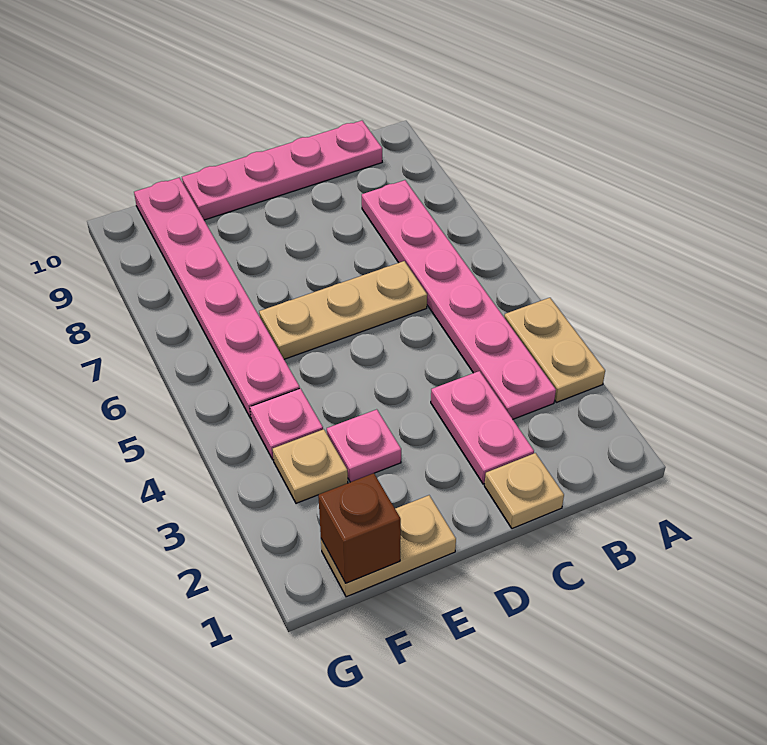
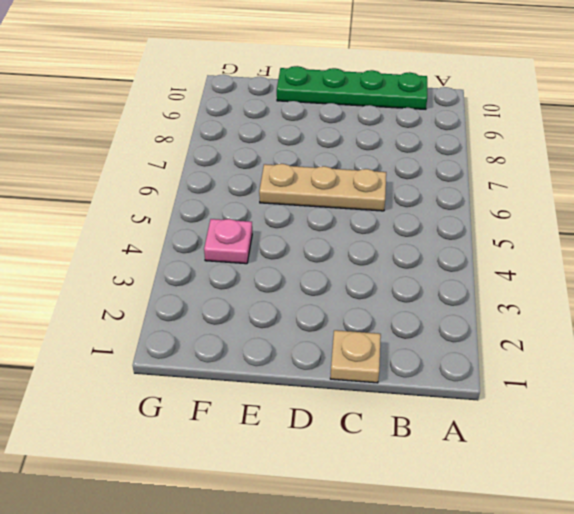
green 1x4 plate [277,66,427,109] -> pink 1x4 plate [182,121,382,220]
none -> tan 1x2 plate [504,298,605,402]
none -> pink 1x6 plate [362,180,556,419]
none -> pink 1x2 plate [431,371,534,484]

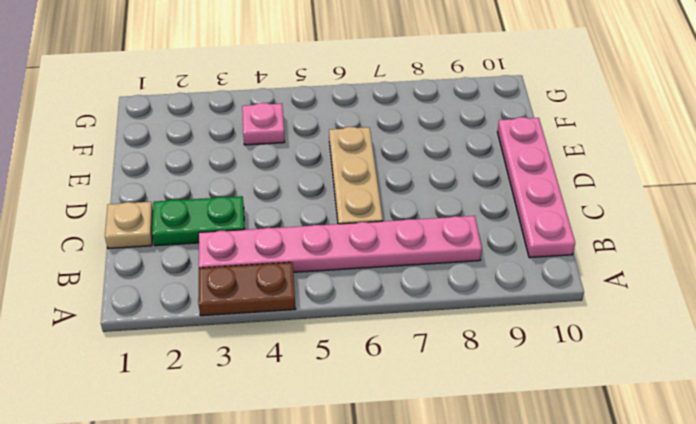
brown 1x2 plate [198,262,296,316] -> tan 1x2 plate [504,298,605,402]
green 1x2 plate [152,196,245,246] -> pink 1x2 plate [431,371,534,484]
none -> tan 1x2 plate [321,495,456,597]
none -> pink 1x1 plate [327,409,401,482]
none -> tan 1x1 plate [273,429,348,503]

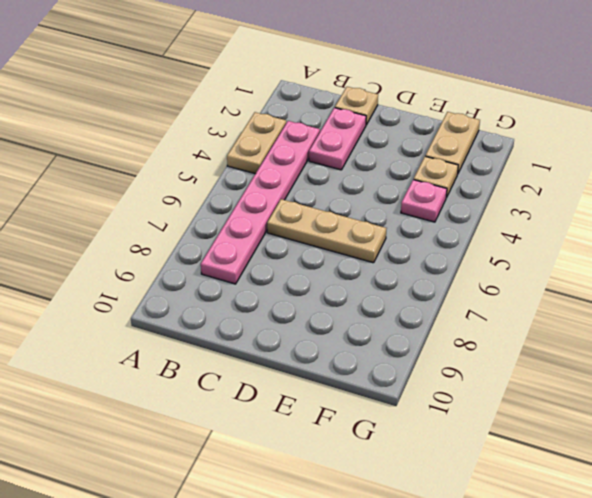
tan 1x2 plate [425,112,480,173] -> tan 1x2 plate turned to [321,495,456,597]
none -> pink 1x4 plate [182,121,382,220]
none -> pink 1x1 plate [327,409,401,482]
none -> pink 1x6 plate [134,178,300,418]

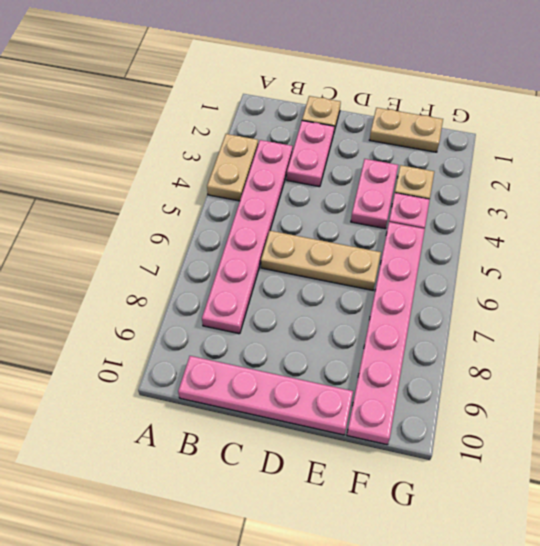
pink 1x2 plate [351,159,398,229] -> pink 1x1 plate [327,409,401,482]
none -> brown 1x1 brick [318,473,401,583]

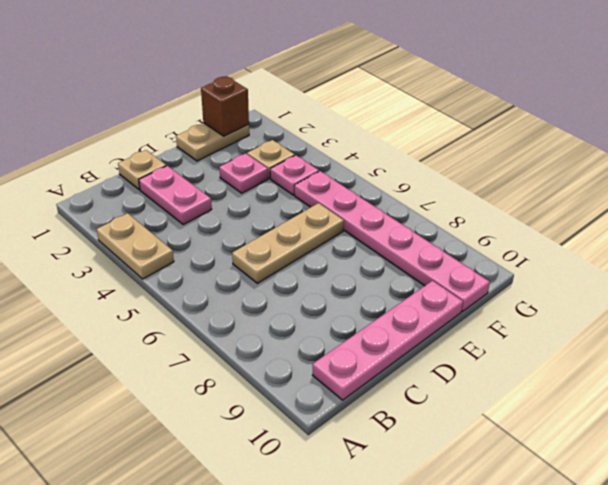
none -> pink 1x6 plate [362,180,556,419]

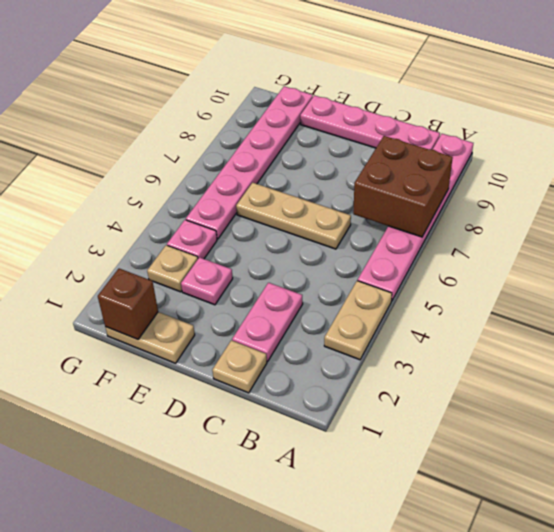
pink 1x6 plate [358,134,473,301] -> pink 1x6 plate moved to [362,180,556,419]
brown 2x2 brick [353,136,453,237] -> none

